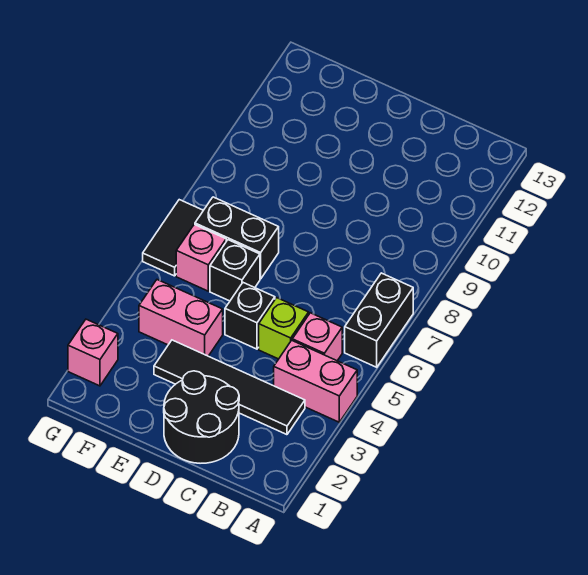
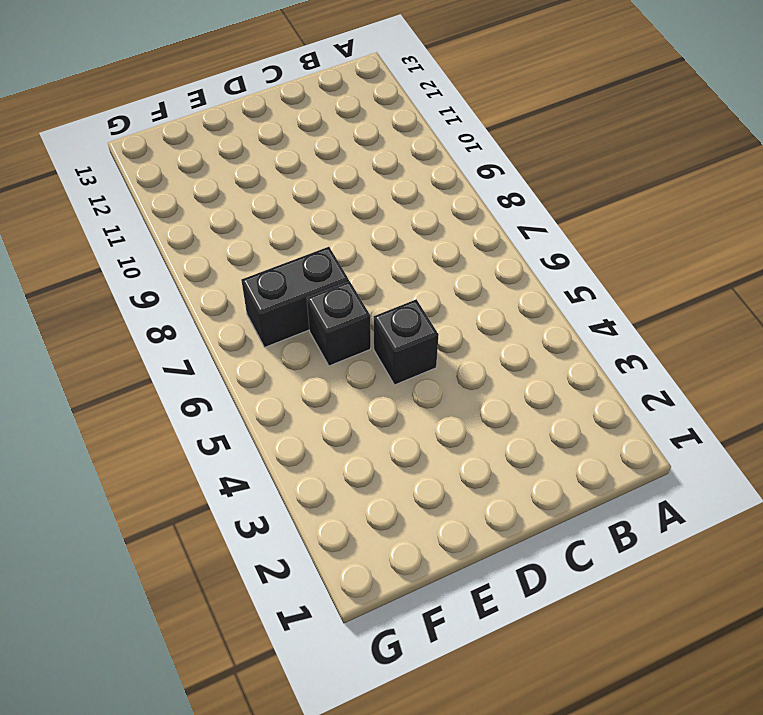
none -> pink 1x2 brick [274,340,357,422]
none -> black 1x2 brick [345,273,413,367]
none -> black 1x4 tile [154,340,305,435]

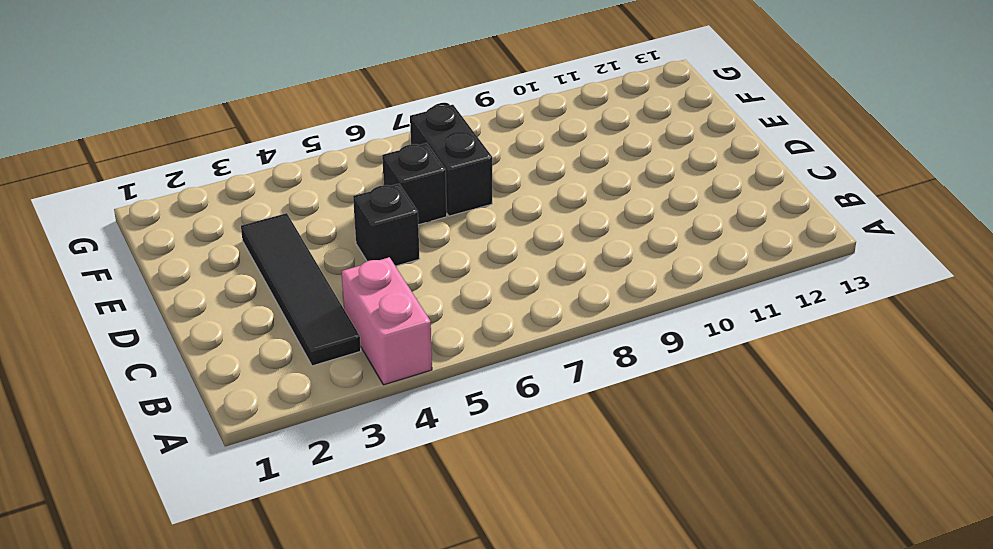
none -> black 1x2 brick [345,273,413,367]
none -> pink 1x1 brick [292,313,342,361]
none -> black 2x2 round brick [164,371,239,463]

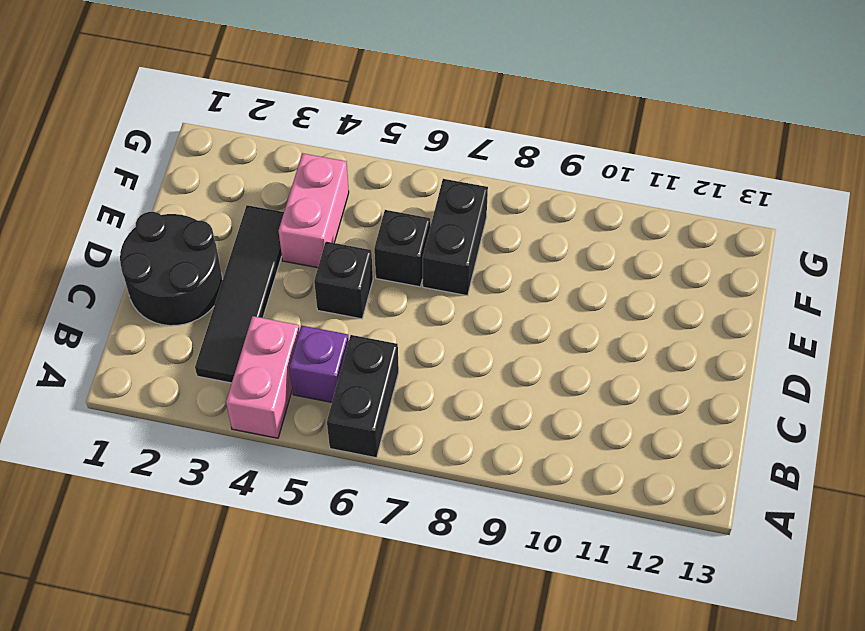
black 1x2 brick [327,335,399,458] -> black 1x2 brick turned to [345,273,413,367]
purple 1x1 brick [289,326,349,402] -> pink 1x1 brick [292,313,342,361]
none -> lime 1x1 brick [259,298,309,359]
none -> pink 1x1 brick [176,224,226,291]
none -> pink 1x1 brick [68,319,118,386]

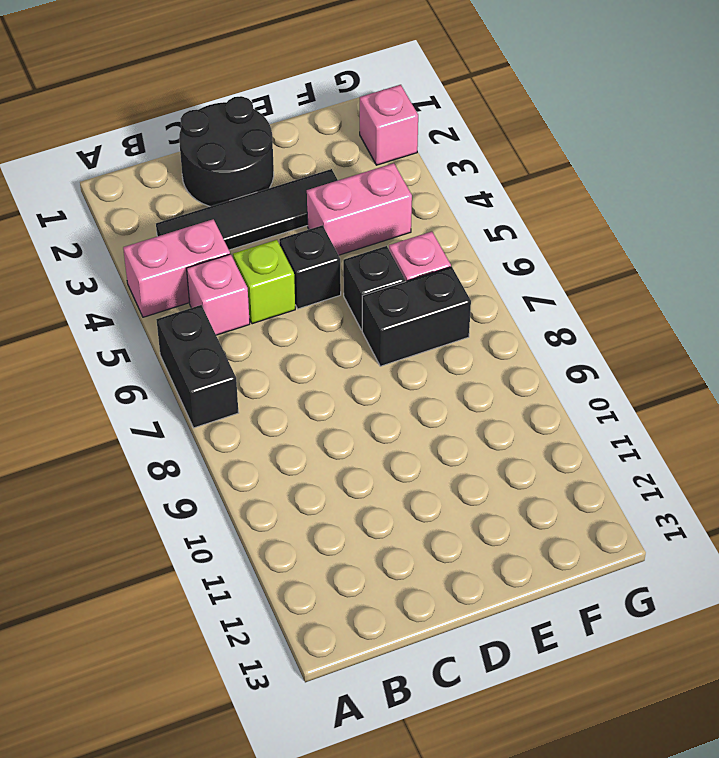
none -> black 1x2 tile [143,200,203,276]

